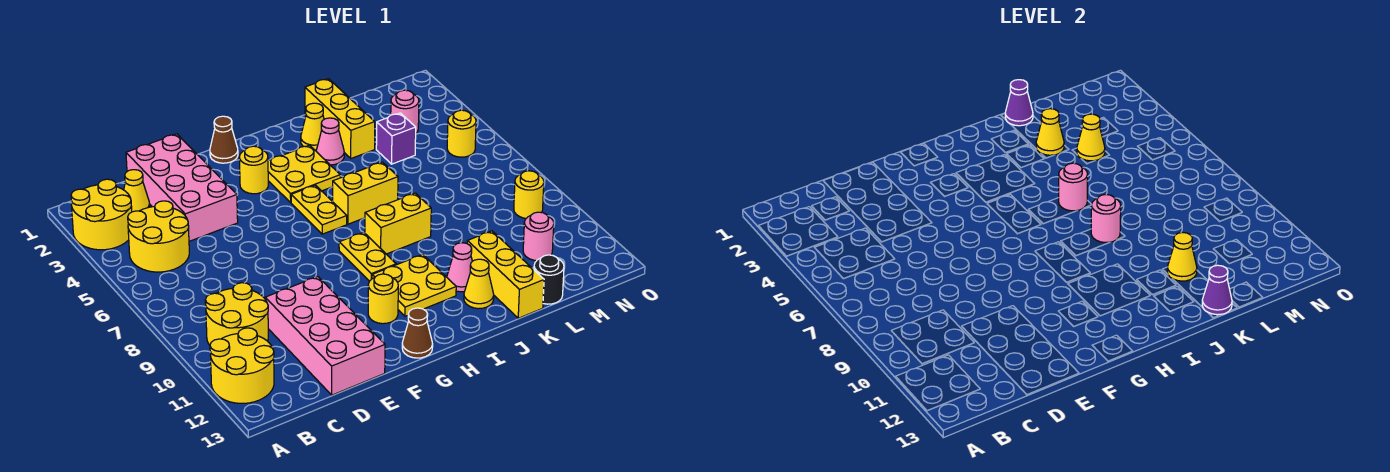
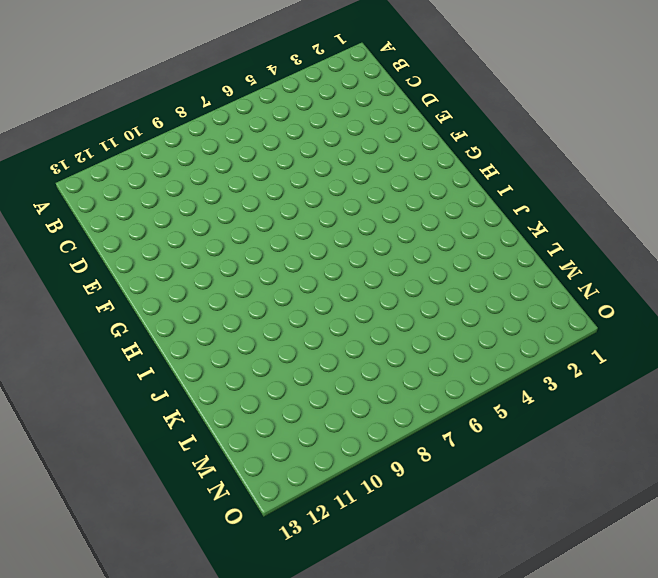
none -> yellow 2x2 round brick [71,179,132,250]
none -> yellow 2x2 round brick [210,328,274,403]
none -> yellow 2x2 round brick [128,201,189,272]
none -> yellow 2x2 round brick [205,283,268,345]

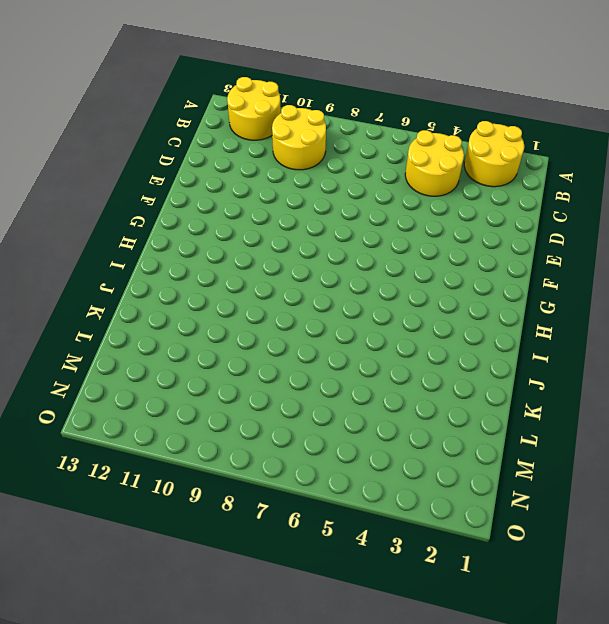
none -> yellow 1x1 cone [124,170,150,212]
none -> pink 2x4 brick [126,134,238,241]
none -> pink 2x4 brick [265,277,385,395]
none -> brown 1x1 cone [210,116,238,163]

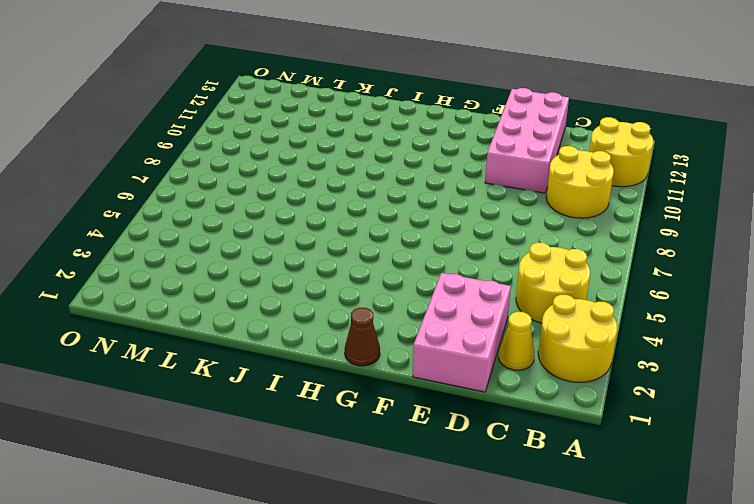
pink 2x3 brick [413,273,511,392] -> pink 2x4 brick [126,134,238,241]
none -> yellow 1x1 round brick [239,146,268,194]
none -> yellow 1x1 round brick [368,274,398,324]
none -> brown 1x1 cone [402,308,433,358]
none -> yellow 2x2 plate [268,145,340,202]

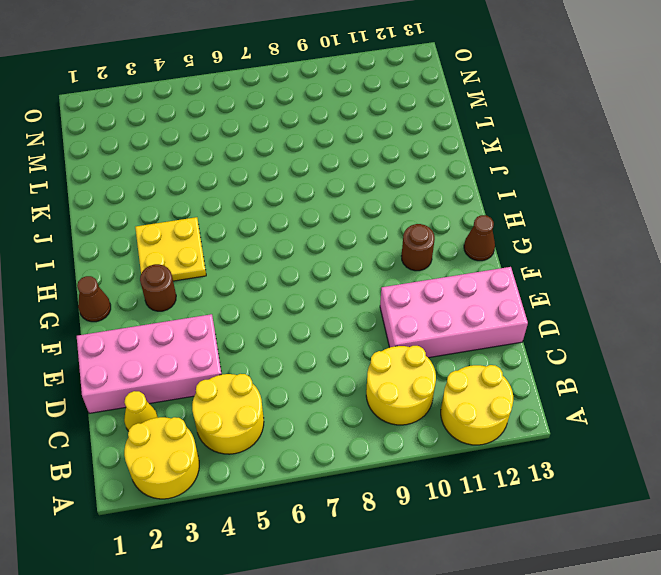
brown 1x1 round brick [140,264,176,311] -> yellow 1x1 round brick [239,146,268,194]
brown 1x1 round brick [402,224,435,271] -> yellow 1x1 round brick [368,274,398,324]
none -> yellow 1x2 plate [291,185,347,234]
none -> yellow 1x2 plate [339,232,396,281]
none -> yellow 2x2 plate [372,254,456,316]
none -> yellow 1x2 brick [332,162,398,224]

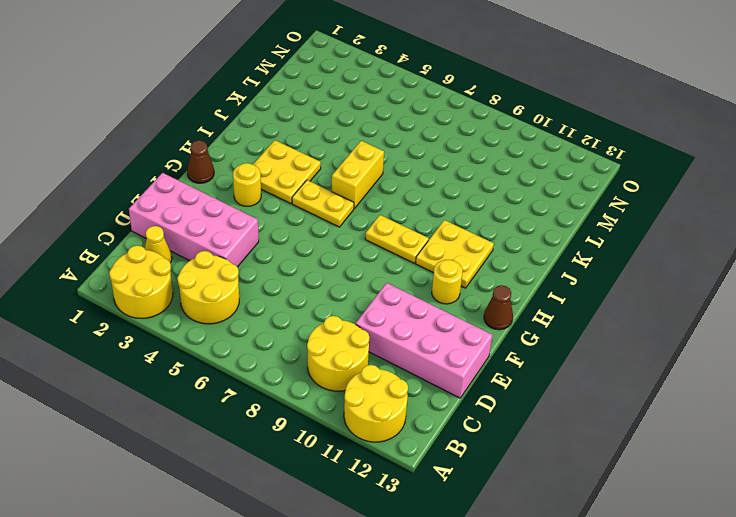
none -> yellow 1x2 brick [365,193,431,254]
none -> yellow 1x1 cone [301,103,324,150]
none -> pink 1x1 cone [316,118,344,165]
none -> pink 1x1 cone [447,243,472,292]

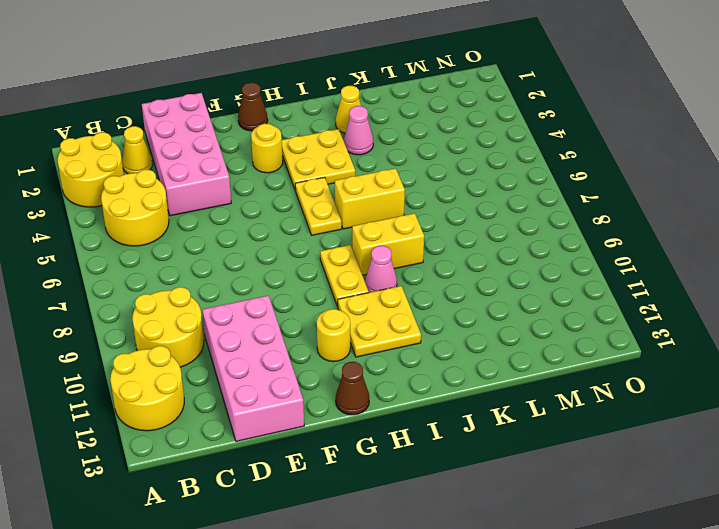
pink 1x1 cone [365,246,397,293] -> pink 1x1 cone moved to [447,243,472,292]
none -> yellow 1x1 cone [464,259,494,309]
none -> yellow 1x3 brick [305,79,375,158]
none -> yellow 1x3 brick [467,231,544,318]
none -> purple 1x1 brick [376,113,416,164]

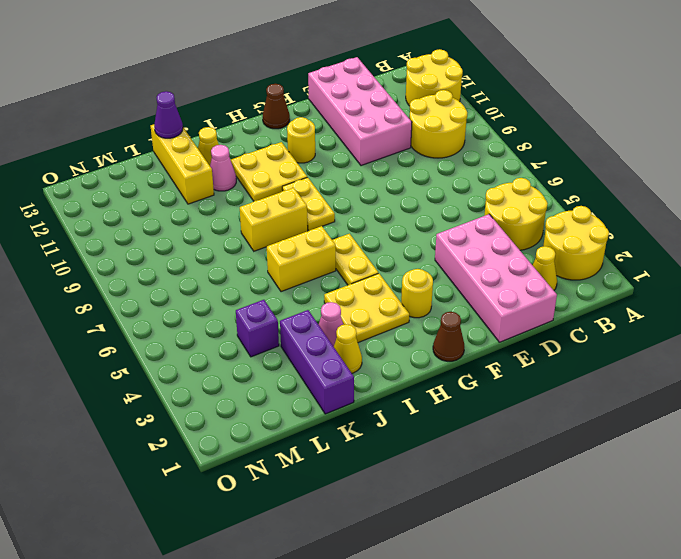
purple 1x3 brick [280,310,354,414] -> yellow 1x3 brick [305,79,375,158]
none -> black 1x1 round brick [534,255,564,304]
none -> pink 1x1 round brick [391,90,419,133]
none -> pink 1x1 round brick [523,212,554,261]
none -> yellow 1x1 round brick [447,110,476,157]

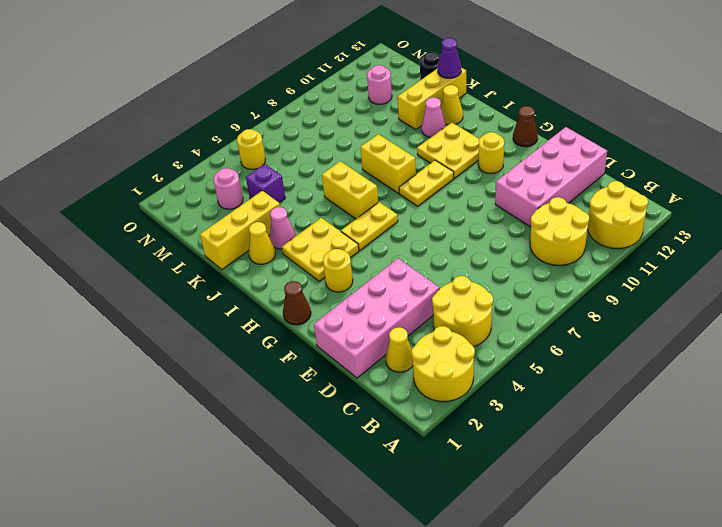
none -> yellow 1x1 round brick [514,171,544,218]
none -> pink 1x1 round brick [1059,163,1087,211]
none -> pink 1x1 round brick [1091,195,1121,242]
none -> purple 1x1 cone [1005,80,1033,126]

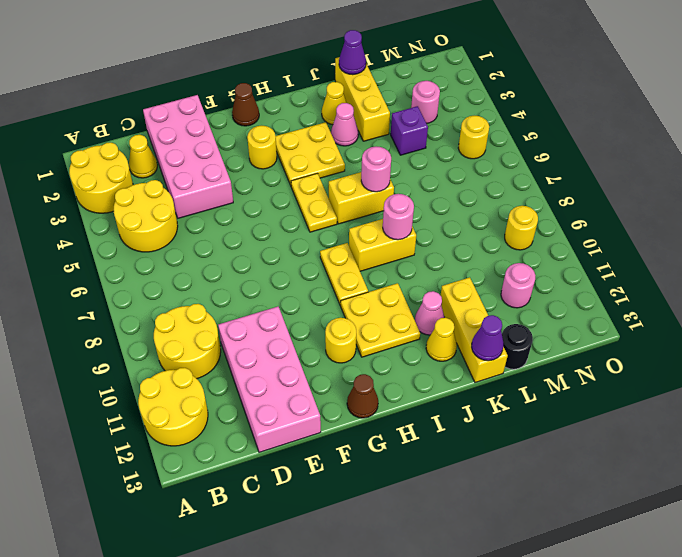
none -> yellow 1x1 cone [1036,109,1064,155]
none -> yellow 1x1 cone [1167,232,1197,281]
none -> yellow 1x1 cone [1077,114,1105,161]

